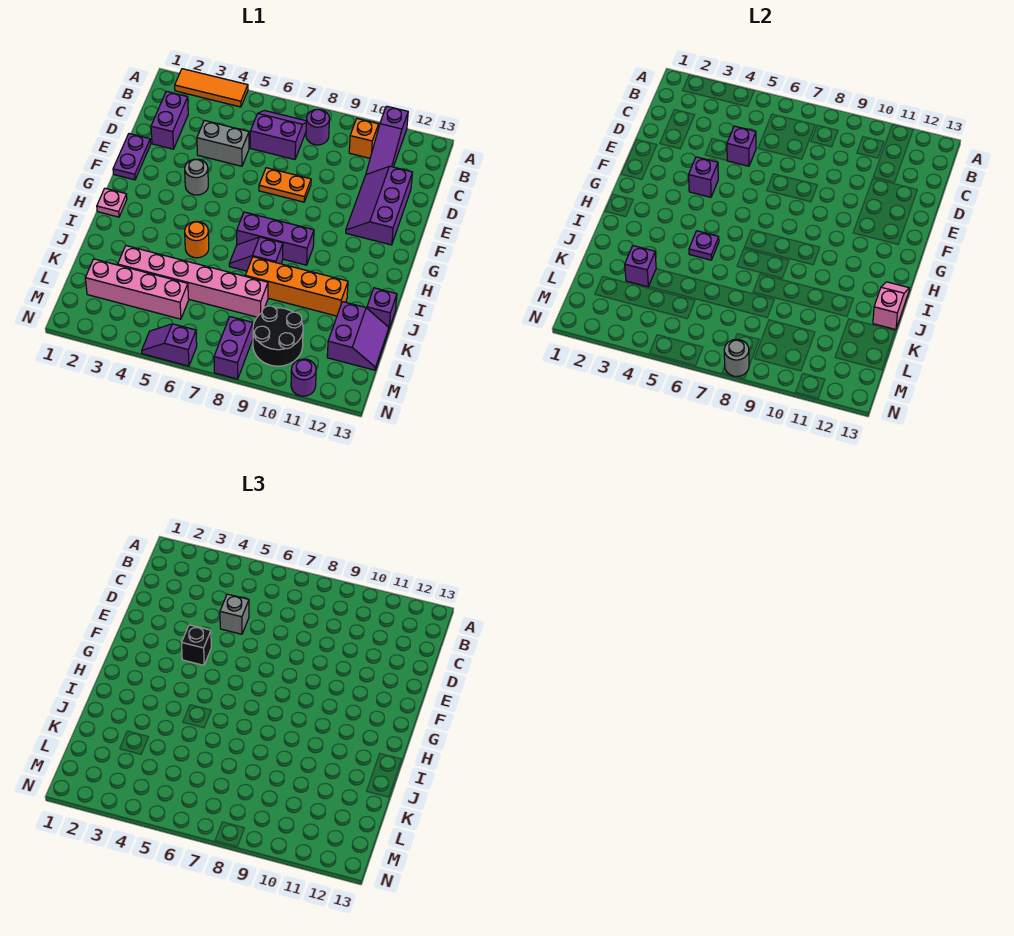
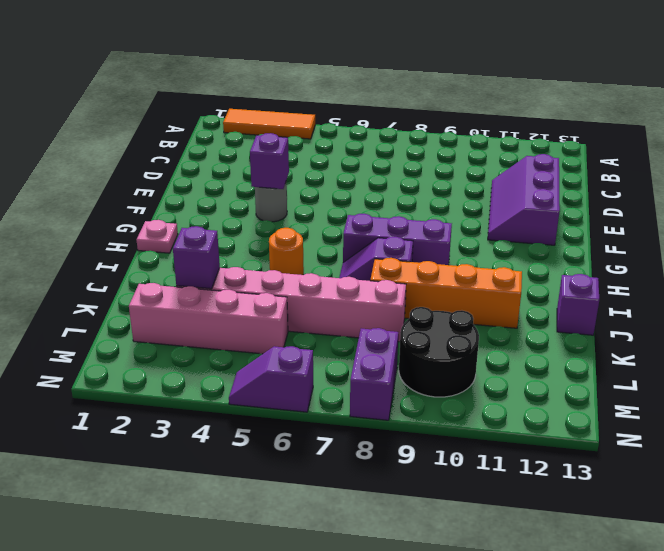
none -> purple 1x3 slope [366,106,408,175]
none -> purple 2x2 slope [250,111,306,160]
none -> purple 1x1 round brick [306,109,330,145]
none -> orange 1x1 brick [349,119,379,158]

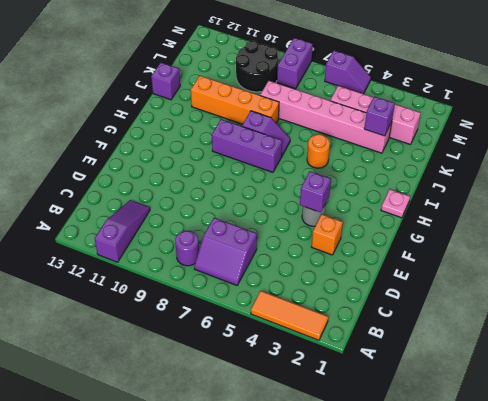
orange 1x1 brick [312,214,343,255] -> orange 1x1 brick moved to [349,119,379,158]
none -> purple 1x2 brick [151,91,188,149]
none -> grey 1x2 brick [197,120,249,166]
none -> purple 2x3 slope [346,166,412,245]
none -> purple 1x2 plate [113,134,151,180]

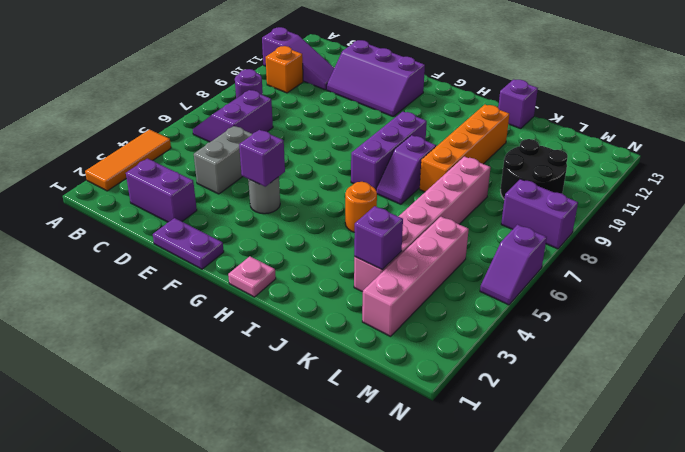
none -> orange 1x2 plate [259,168,311,202]
none -> purple 2x2 slope [327,302,389,370]
none -> purple 1x1 round brick [291,359,316,396]
none -> purple 1x1 brick [727,126,756,166]

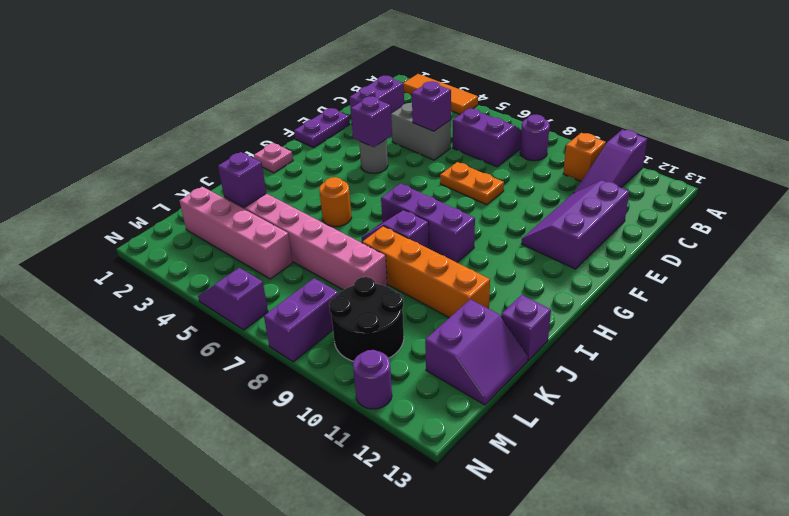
none -> purple 1x1 plate [689,231,719,260]
none -> pink 1x2 slope [873,282,909,330]
none -> grey 1x1 round brick [724,339,749,376]
none -> grey 1x1 brick [220,594,249,634]

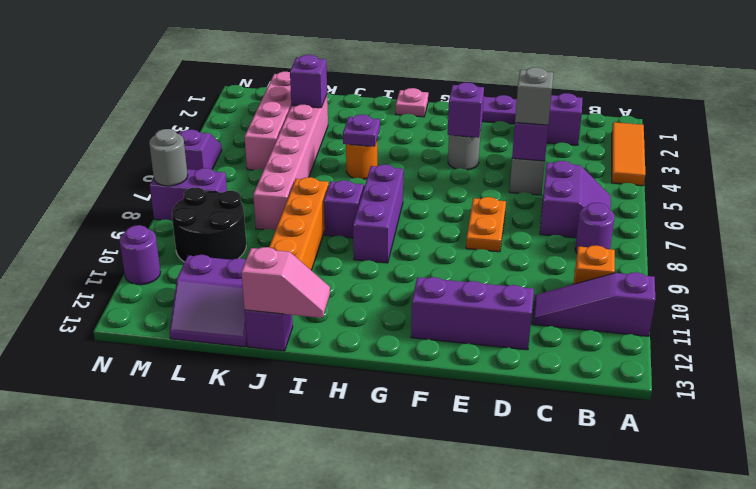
none -> black 1x1 brick [182,625,211,665]

